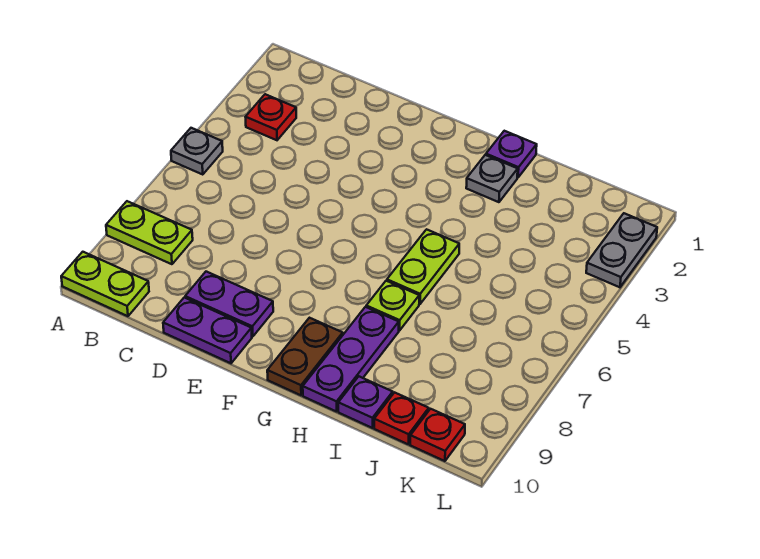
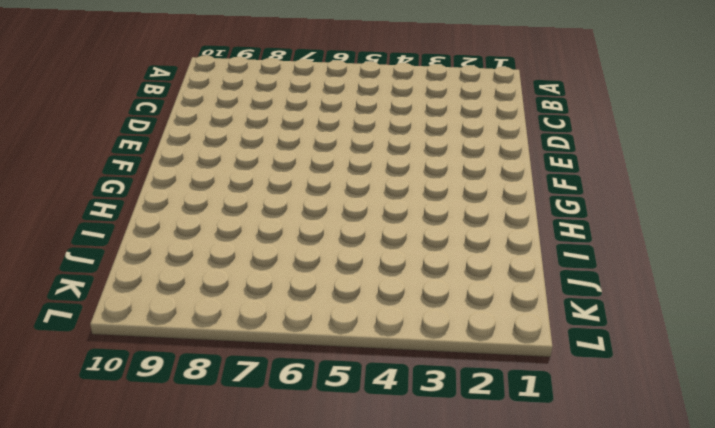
none -> grey 1x1 plate [171,128,223,175]
none -> lime 1x2 plate [106,201,193,264]
none -> lime 1x2 plate [61,252,149,316]

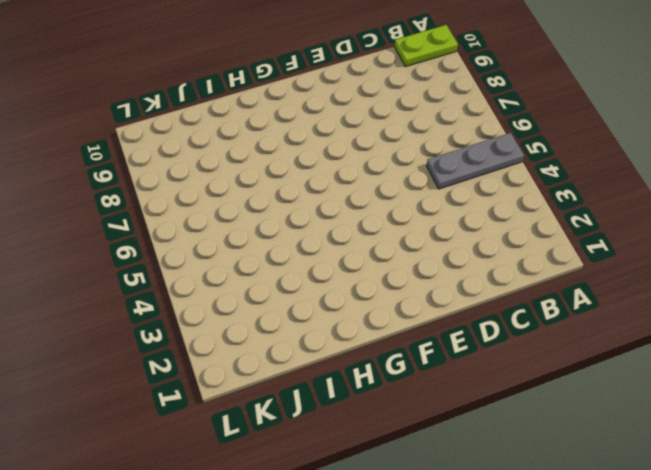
grey 1x3 plate [426,133,524,189] -> grey 1x1 plate [171,128,223,175]
none -> lime 1x2 plate [106,201,193,264]
none -> red 1x1 plate [246,94,296,140]
none -> purple 1x2 plate [185,272,273,337]

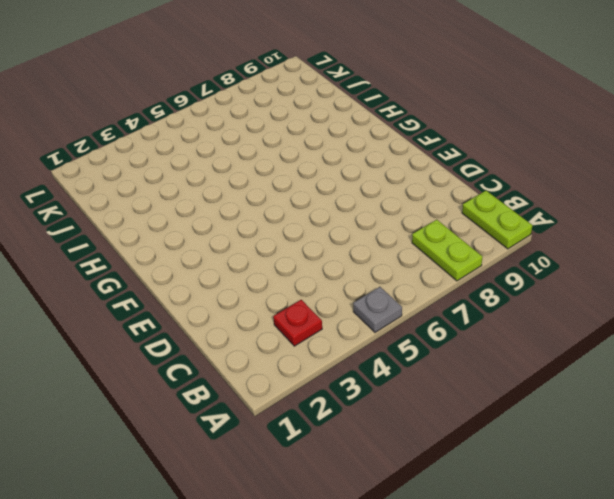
none -> purple 1x2 plate [185,272,273,337]
none -> purple 1x2 plate [163,297,252,363]
none -> brown 1x2 plate [267,318,343,395]

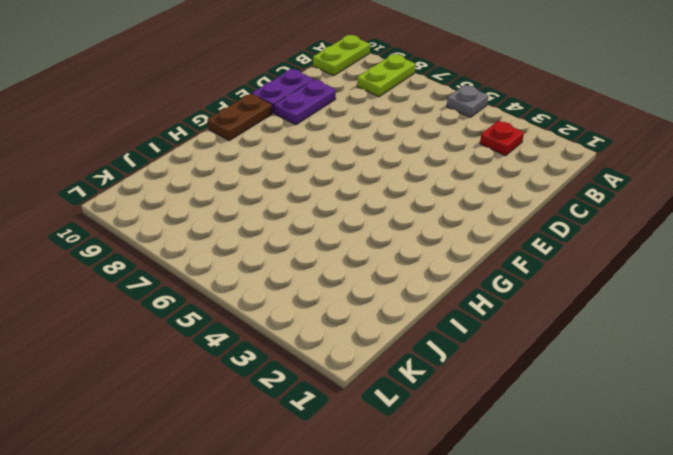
brown 1x2 plate [207,94,272,141] -> brown 1x2 plate turned to [267,318,343,395]
none -> purple 1x1 plate [486,131,537,178]
none -> grey 1x1 plate [466,155,518,202]
none -> lime 1x2 plate [387,229,459,304]

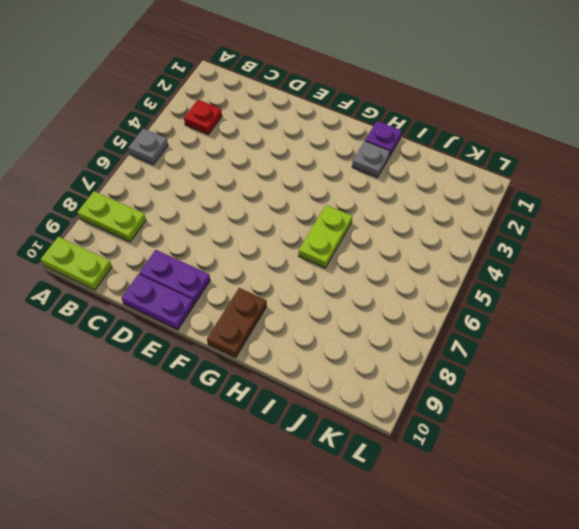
none -> lime 1x1 plate [366,281,419,330]
none -> purple 1x3 plate [303,307,399,412]
none -> purple 1x1 plate [338,376,393,428]

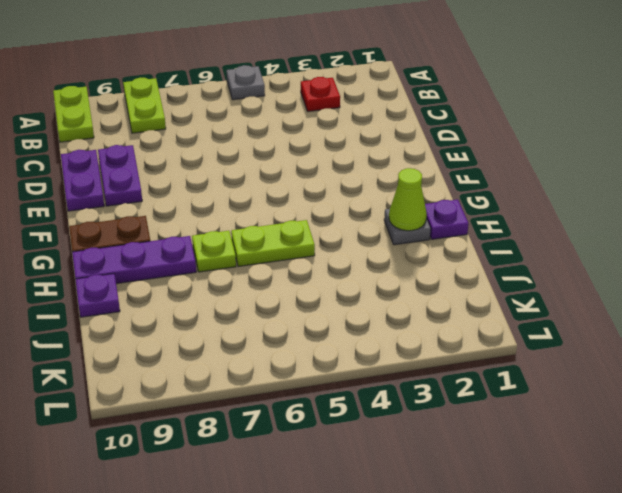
lime 1x1 cone [389,168,427,231] -> none
none -> red 1x1 plate [374,392,429,444]
none -> red 1x1 plate [410,409,465,461]
none -> grey 1x2 plate [586,213,657,287]

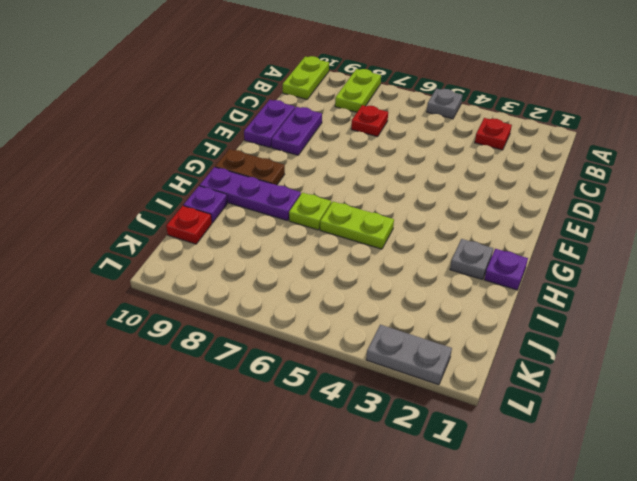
red 1x1 plate [351,105,388,137] -> red 1x1 plate moved to [410,409,465,461]

